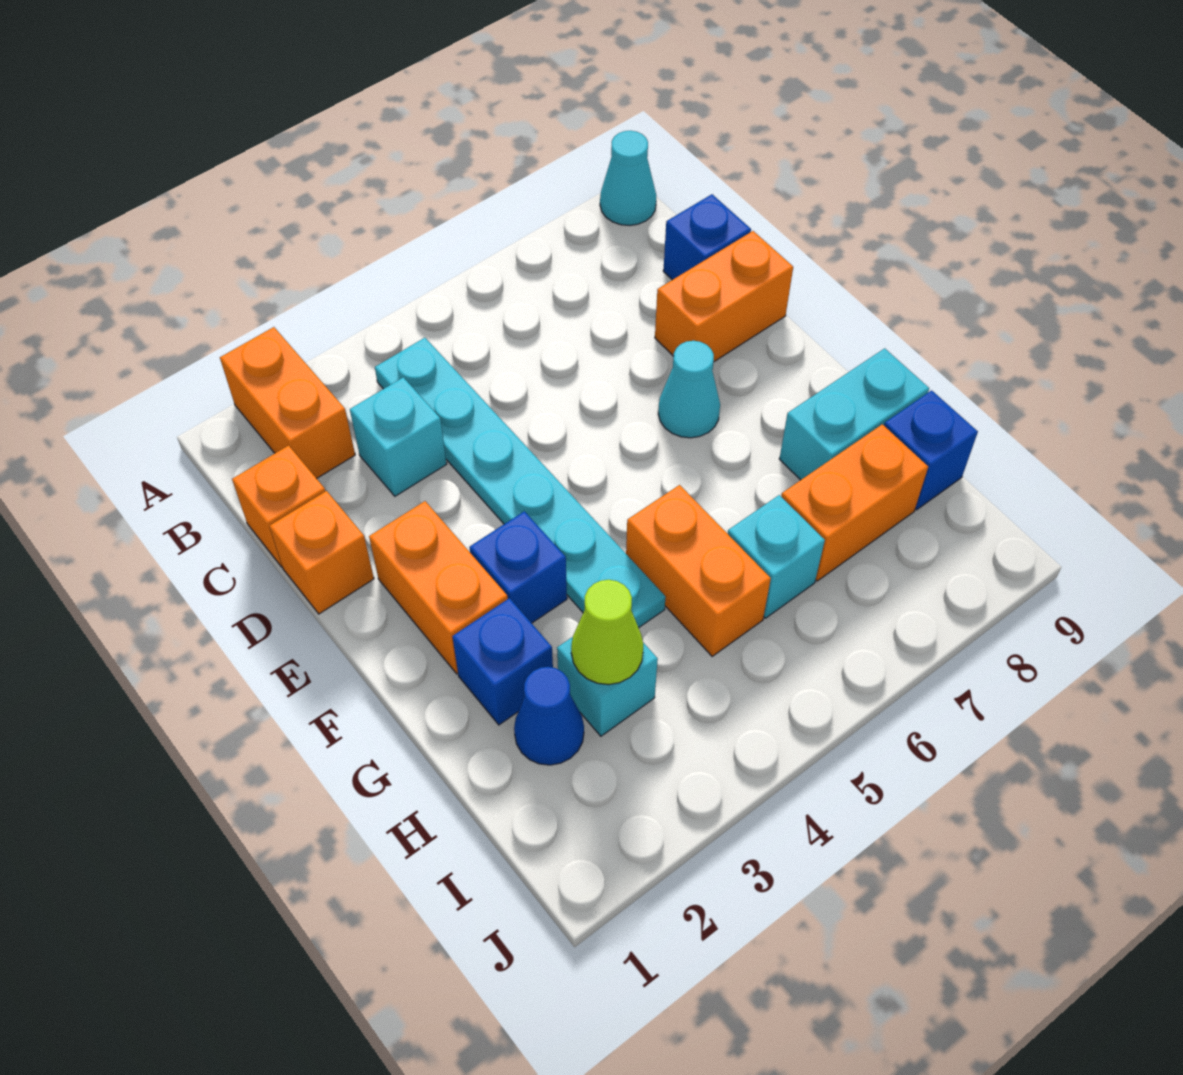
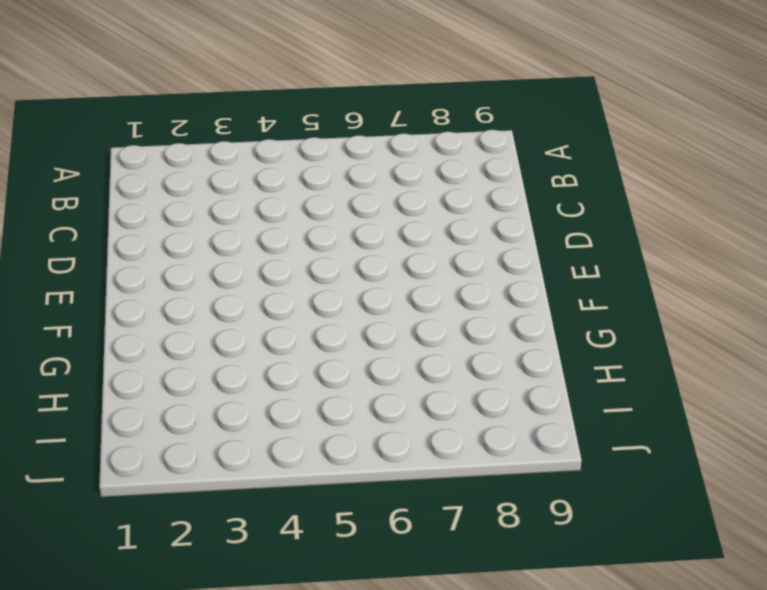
none -> orange 1x2 brick [220,327,355,478]
none -> cyan 1x1 cone [600,131,656,226]
none -> cyan 1x6 plate [375,338,666,628]

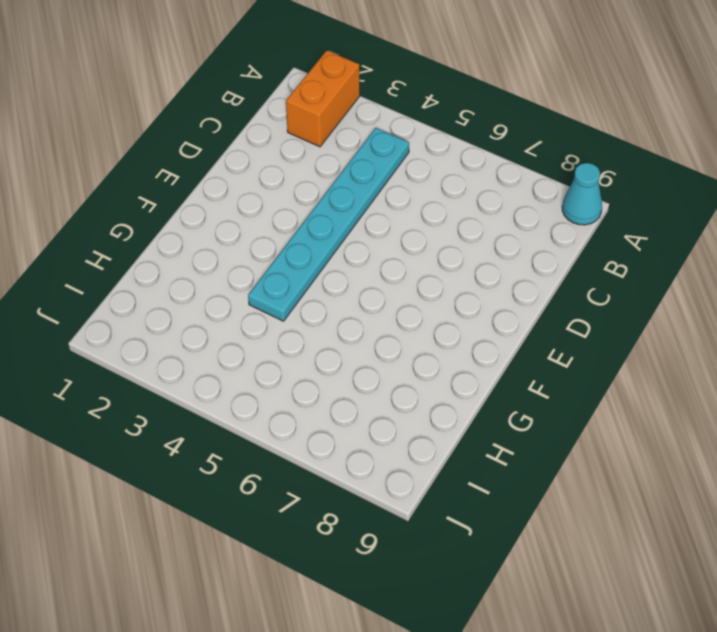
none -> orange 1x1 brick [232,445,325,567]
none -> cyan 1x1 brick [350,377,447,496]
none -> blue 1x1 brick [663,194,751,280]

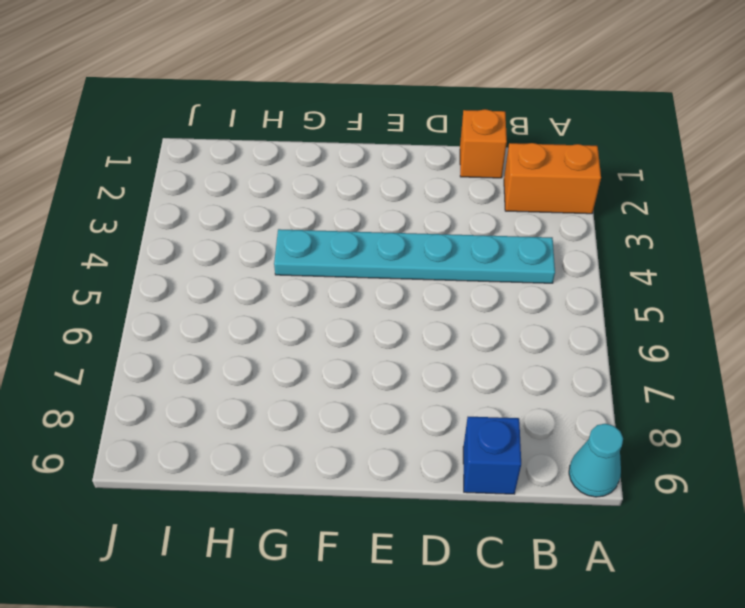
none -> cyan 1x1 brick [350,377,447,496]
none -> orange 1x1 brick [269,491,374,614]
none -> orange 1x2 brick [655,231,793,362]

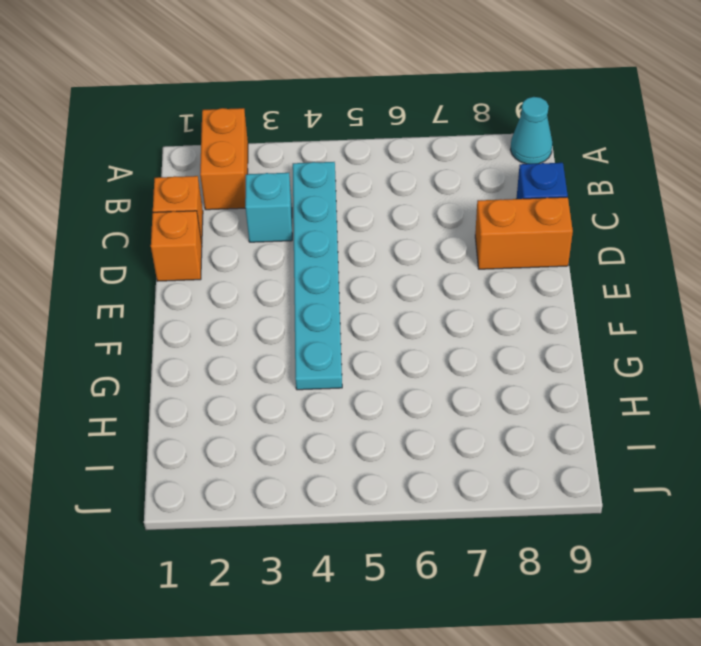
none -> orange 1x2 brick [369,501,508,674]
none -> cyan 1x1 cone [658,341,720,438]
none -> blue 1x1 brick [469,511,567,623]

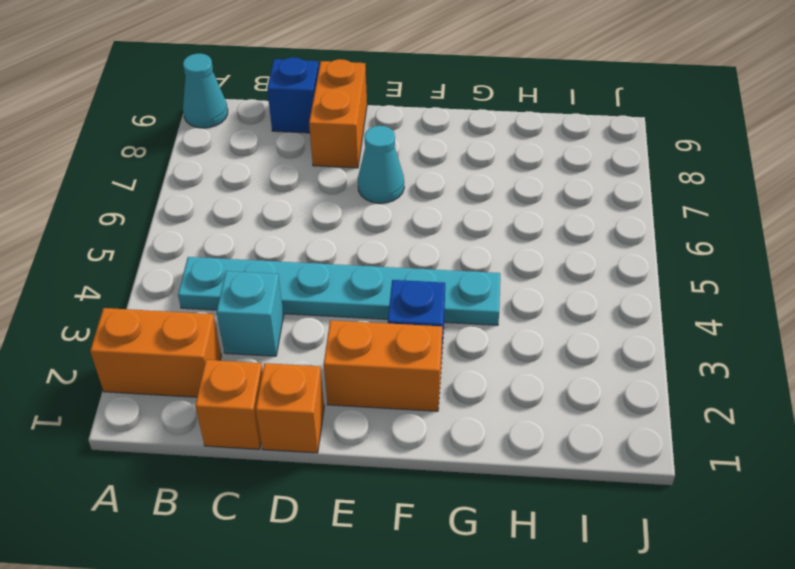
none -> blue 1x1 brick [452,598,553,725]
none -> orange 1x2 brick [626,485,771,656]
none -> cyan 1x2 brick [779,348,929,480]

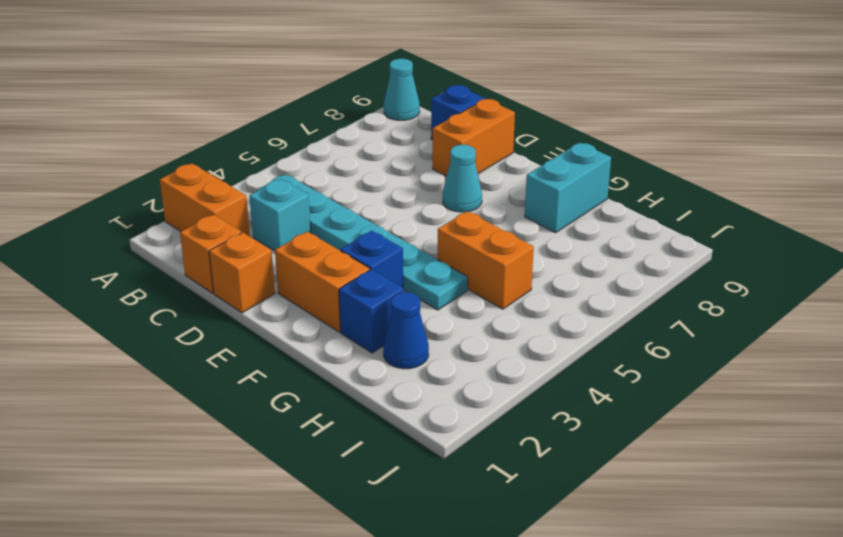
none -> cyan 1x1 brick [557,637,658,736]
none -> cyan 1x1 brick [728,495,825,618]
none -> orange 1x2 brick [781,424,928,581]

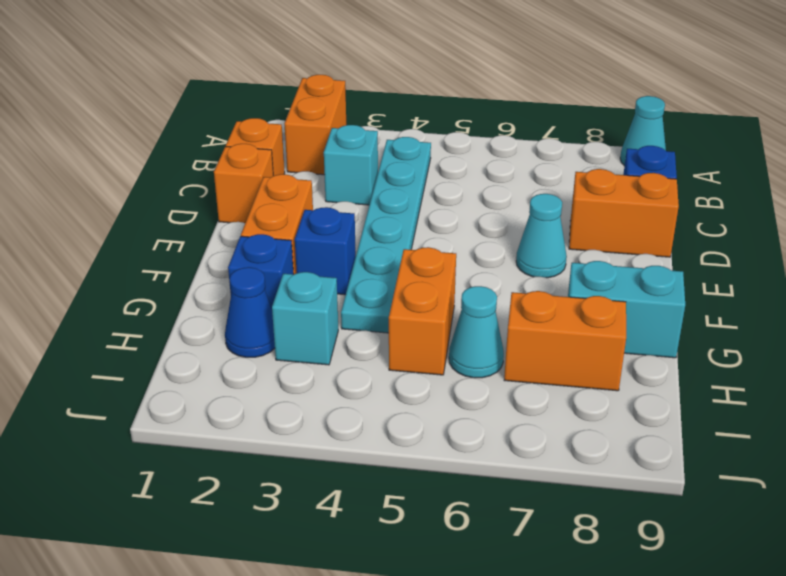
cyan 1x1 cone [449,286,504,378] -> cyan 1x1 brick [728,495,825,618]
none -> blue 1x1 brick [884,390,978,510]
none -> lime 1x1 cone [571,580,643,685]

